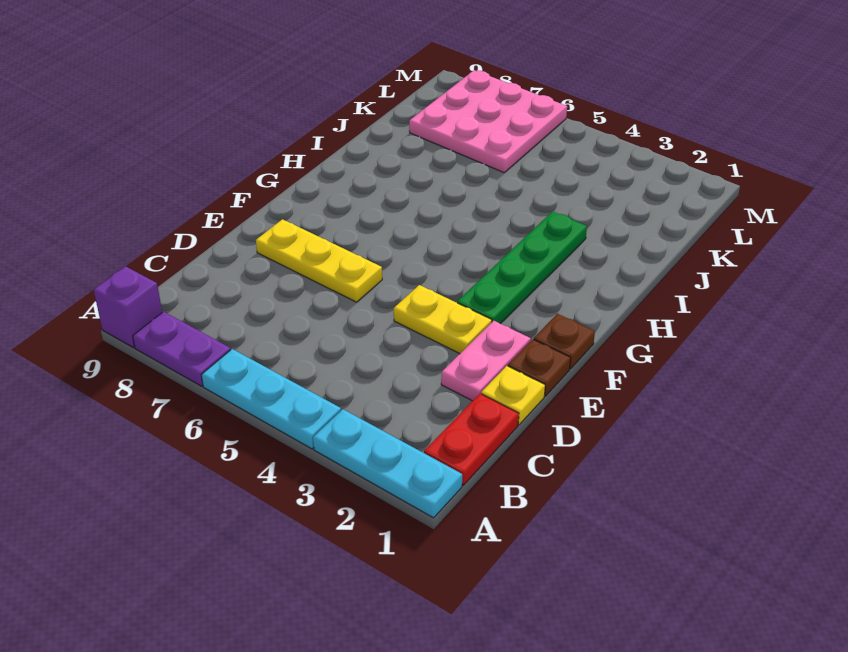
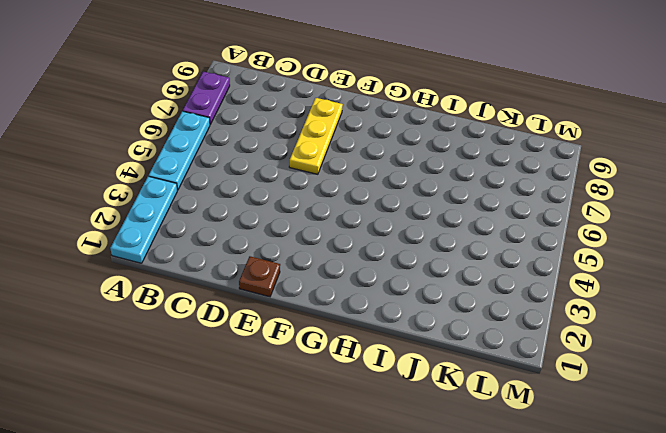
none -> purple 1x1 brick [94,266,162,348]
none -> red 1x2 plate [424,394,519,485]
none -> yellow 1x1 plate [481,366,545,425]

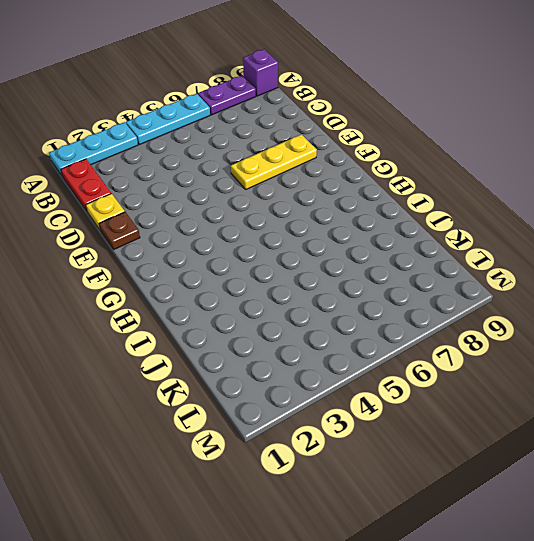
none -> pink 1x2 plate [441,321,531,401]
none -> yellow 1x2 plate [394,285,492,354]
none -> brown 1x1 plate [534,314,595,369]

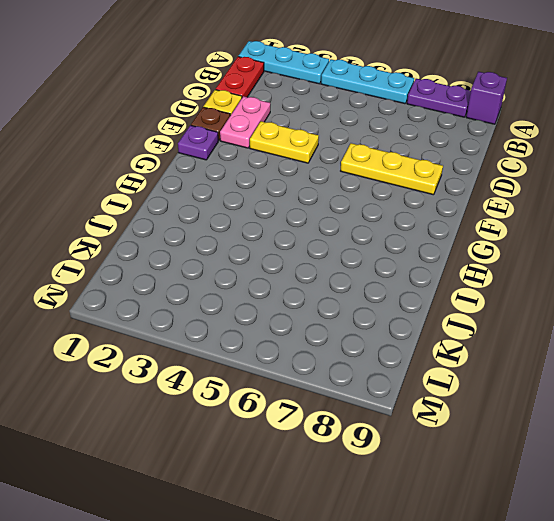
purple 1x1 plate [178,125,218,160] -> brown 1x1 plate [534,314,595,369]
none -> green 1x4 plate [457,211,587,323]
none -> pink 3x3 plate [409,70,567,172]

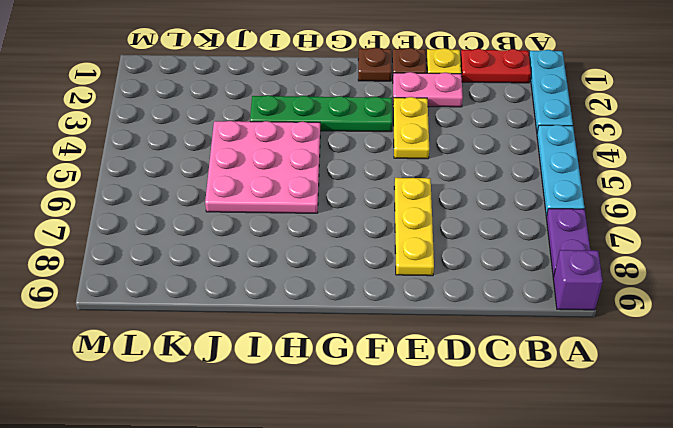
pink 3x3 plate [205,121,320,213] -> pink 3x3 plate moved to [409,70,567,172]

